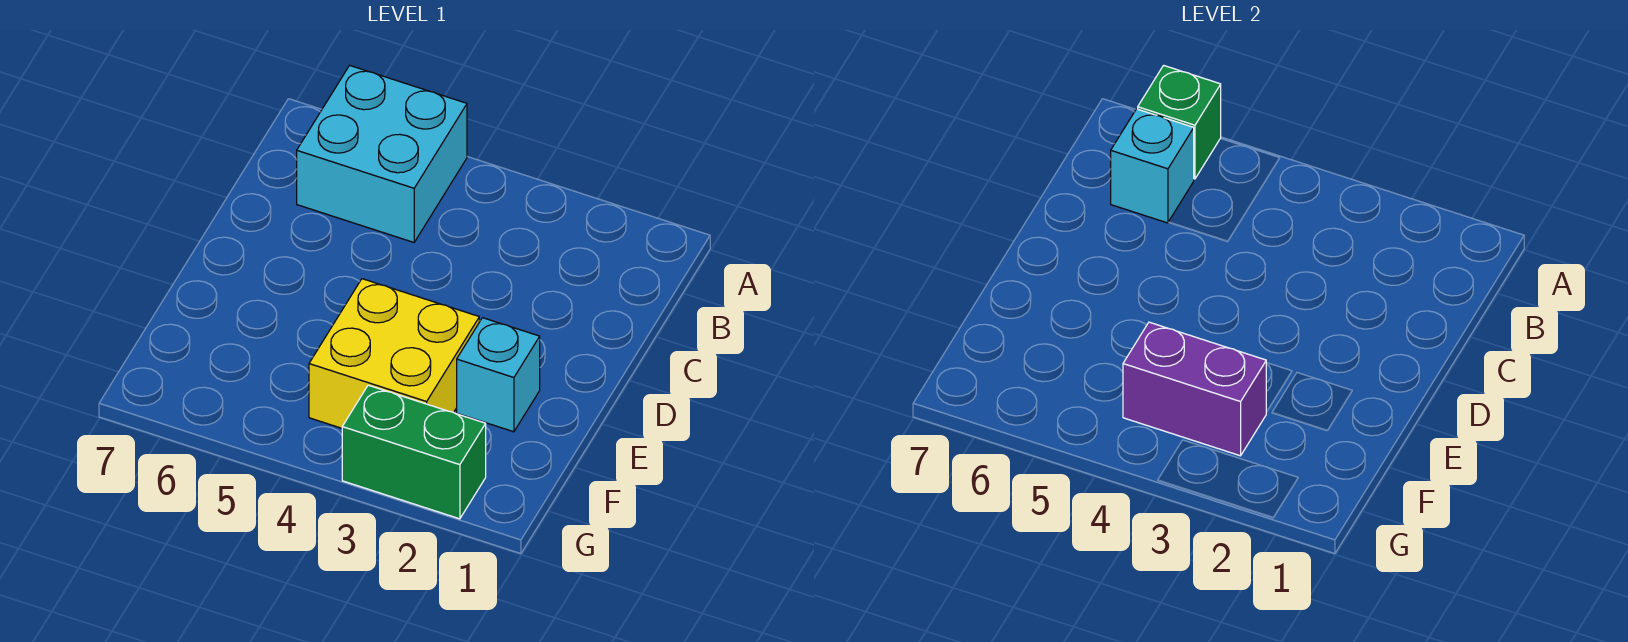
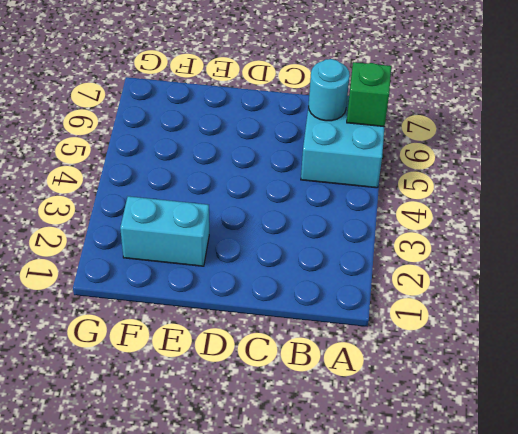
cyan 1x1 round brick [309,59,350,121] -> cyan 1x1 brick [1111,109,1194,223]
cyan 1x2 brick [120,196,209,266] -> cyan 1x1 brick [457,318,540,432]
none -> yellow 2x2 brick [309,279,479,428]
none -> green 1x2 brick [342,385,486,519]

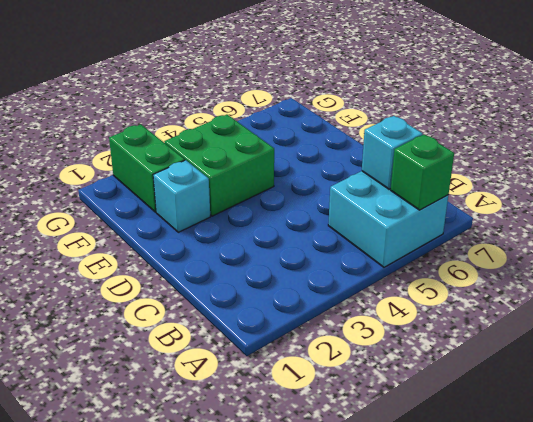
green 2x2 brick [164,115,274,216] -> yellow 2x2 brick [309,279,479,428]
green 1x2 brick [109,124,185,212] -> green 1x2 brick turned to [342,385,486,519]
none -> purple 1x2 brick [1123,322,1266,456]

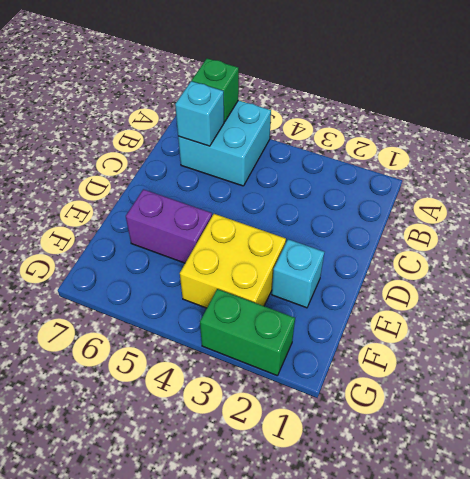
purple 1x2 brick [126,189,212,263] -> purple 1x2 brick moved to [1123,322,1266,456]

